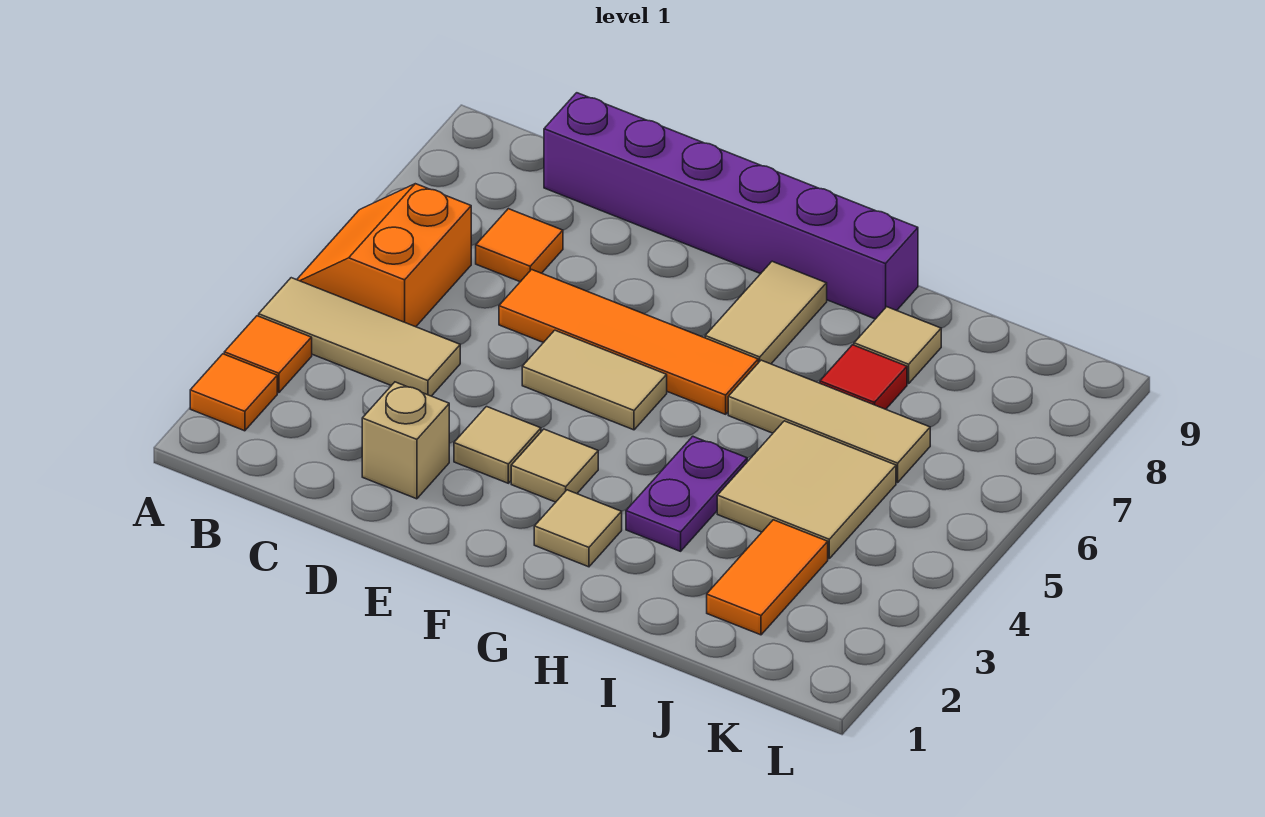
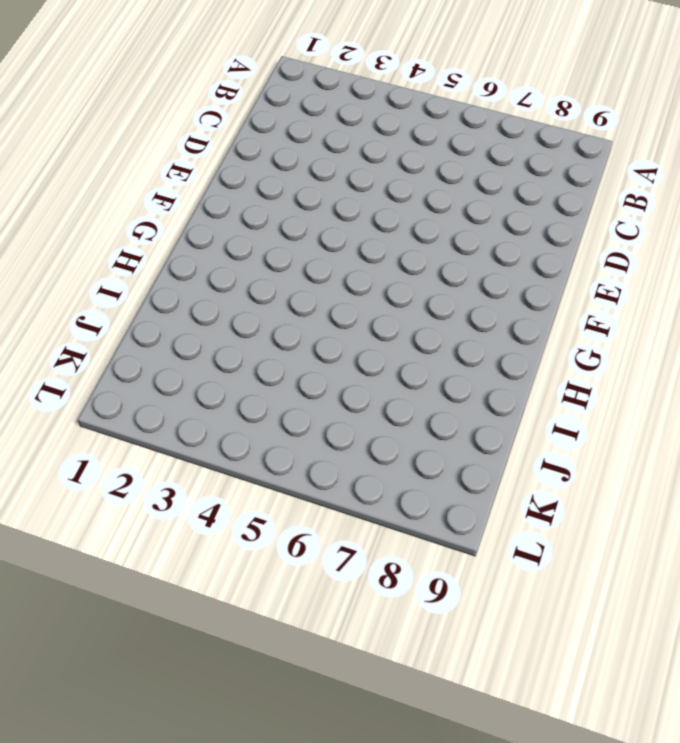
none -> orange 1x1 tile [190,354,277,431]
none -> orange 1x1 tile [224,316,312,393]
none -> tan 1x3 tile [259,278,460,396]

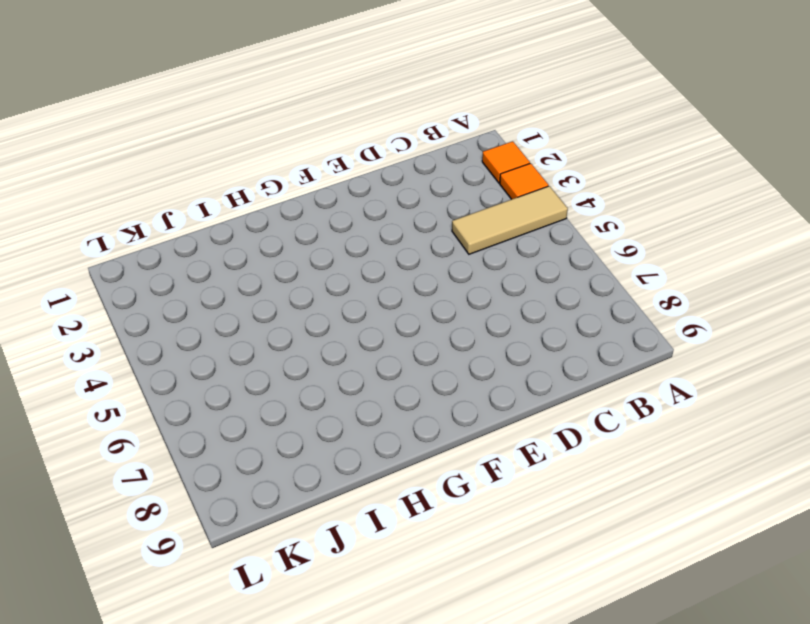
none -> orange 2x2 slope [297,184,471,327]
none -> orange 1x1 tile [476,209,563,282]
none -> purple 1x6 brick [544,93,918,319]

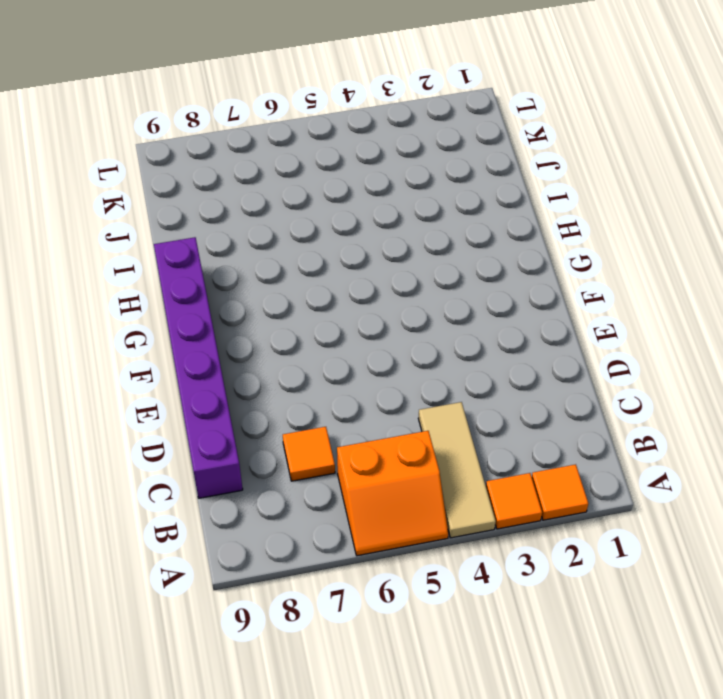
none -> tan 1x1 brick [362,382,449,499]
none -> orange 1x4 tile [499,270,758,414]
none -> tan 1x1 tile [454,407,541,483]

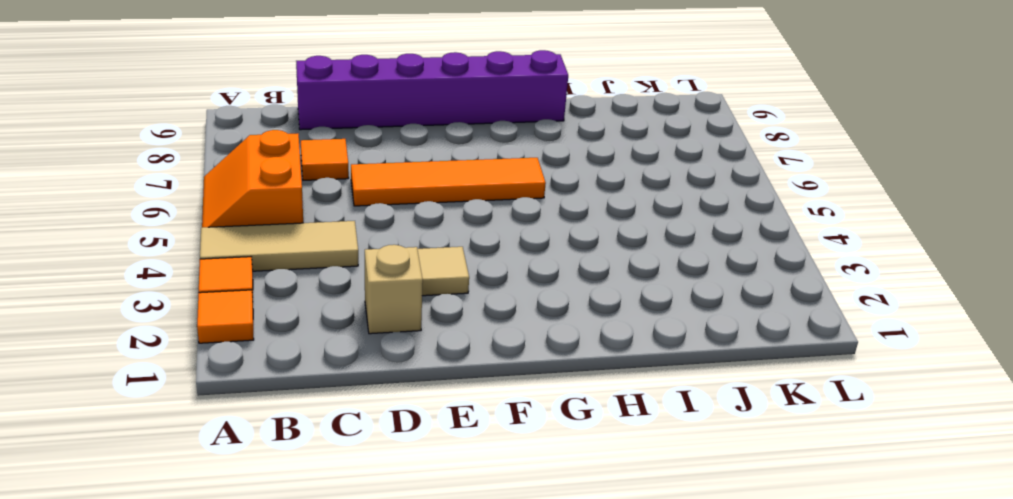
none -> tan 1x2 tile [522,330,667,430]
none -> tan 1x1 tile [511,429,598,502]
none -> tan 1x1 tile [534,490,622,567]

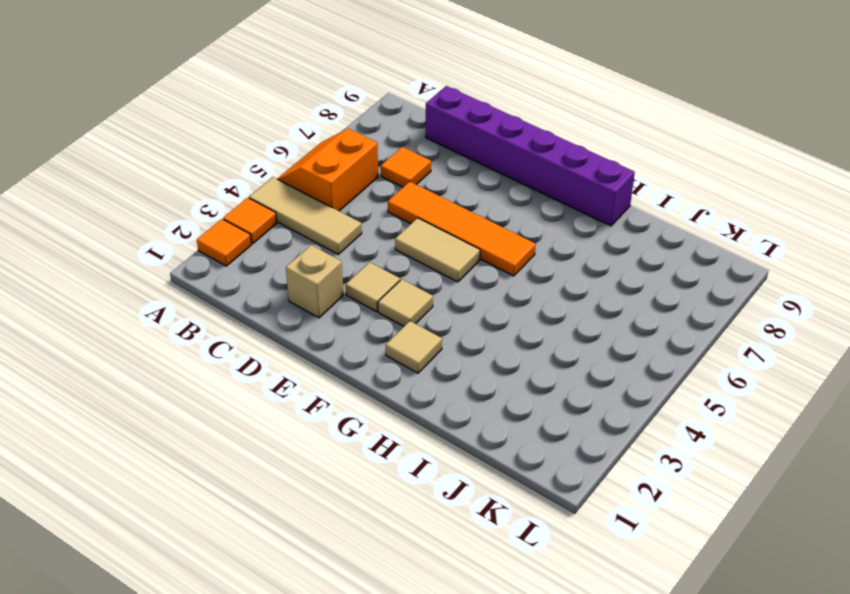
none -> tan 1x2 tile [705,261,827,364]
none -> purple 1x2 plate [626,436,747,551]
none -> tan 1x3 tile [728,360,930,482]

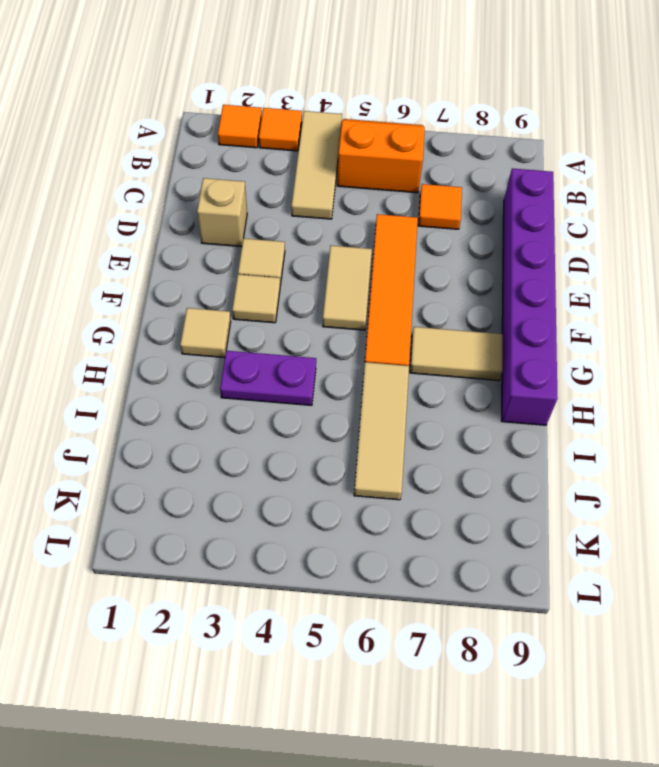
none -> tan 2x2 tile [717,421,896,558]
none -> red 1x1 tile [820,345,907,409]
none -> tan 1x1 tile [854,307,941,384]

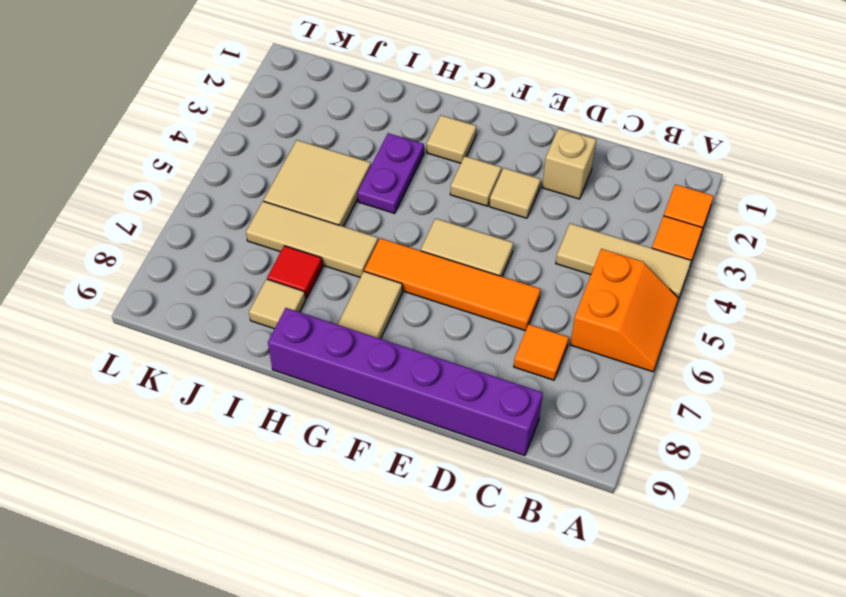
none -> orange 1x2 tile [707,520,828,635]

